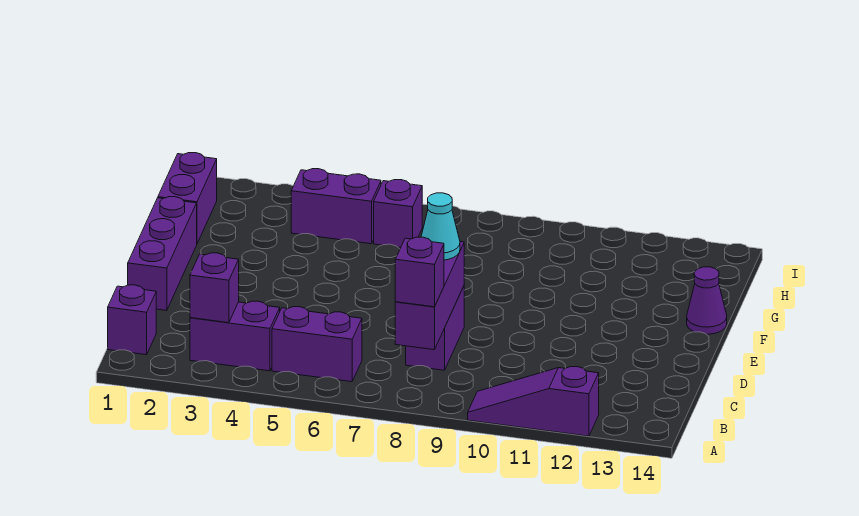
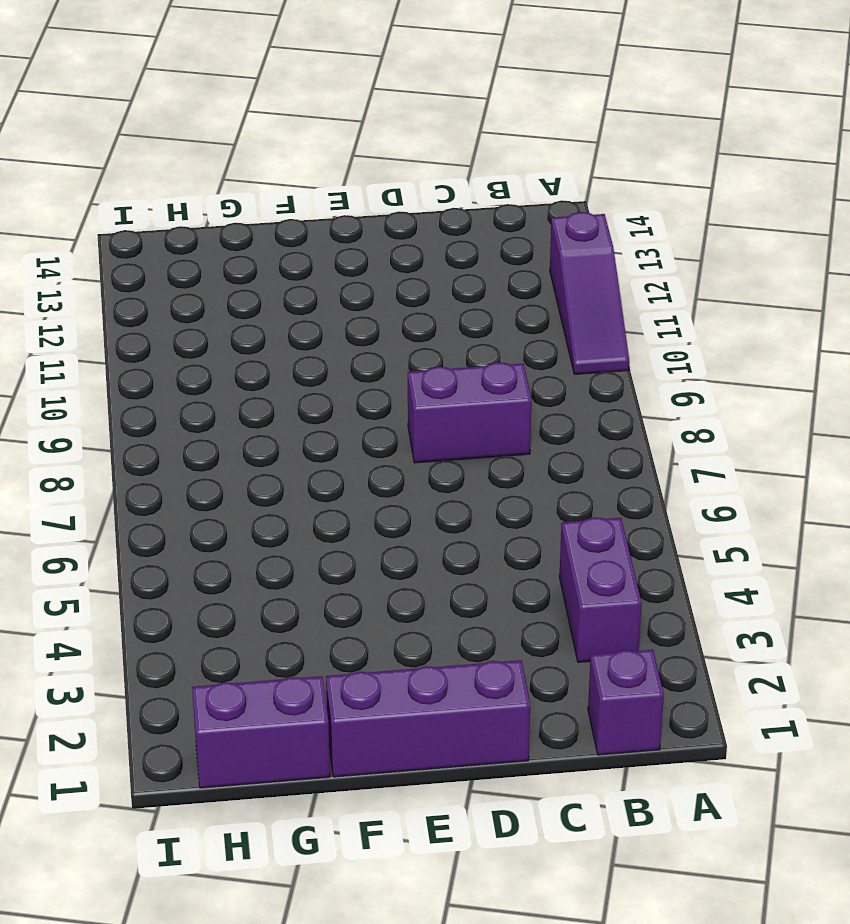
none -> purple 1x2 brick [272,307,362,382]
none -> purple 1x1 cone [687,267,727,334]
none -> purple 1x2 brick [291,169,381,244]

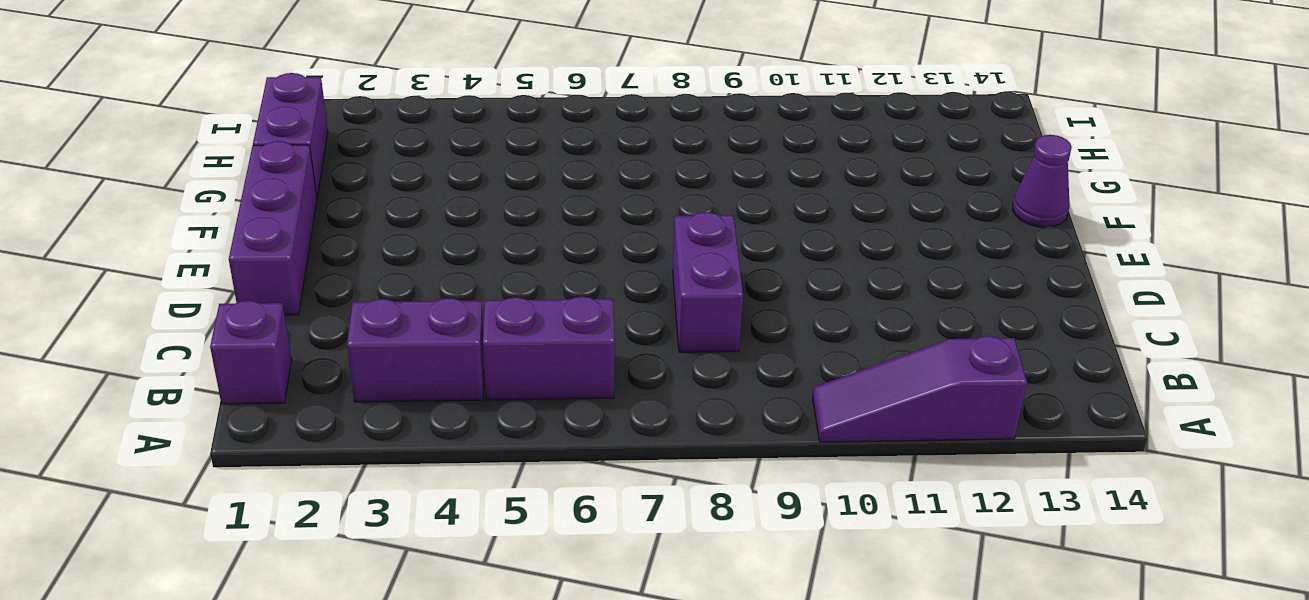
none -> purple 1x2 brick [291,169,381,244]
none -> purple 1x1 brick [374,180,422,248]
none -> purple 1x1 brick [190,253,239,323]

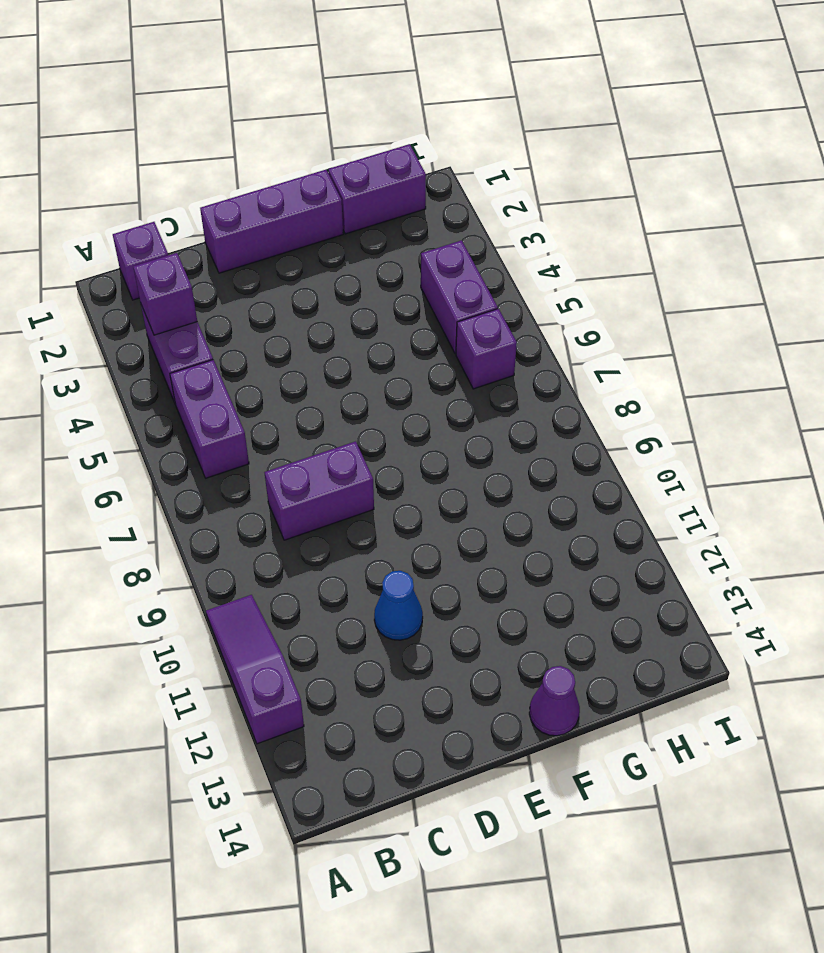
blue 1x1 cone [374,571,423,640] -> none
none -> purple 1x3 brick [395,242,464,350]
none -> purple 1x1 brick [395,237,444,307]
none -> cyan 1x1 cone [421,193,460,260]

